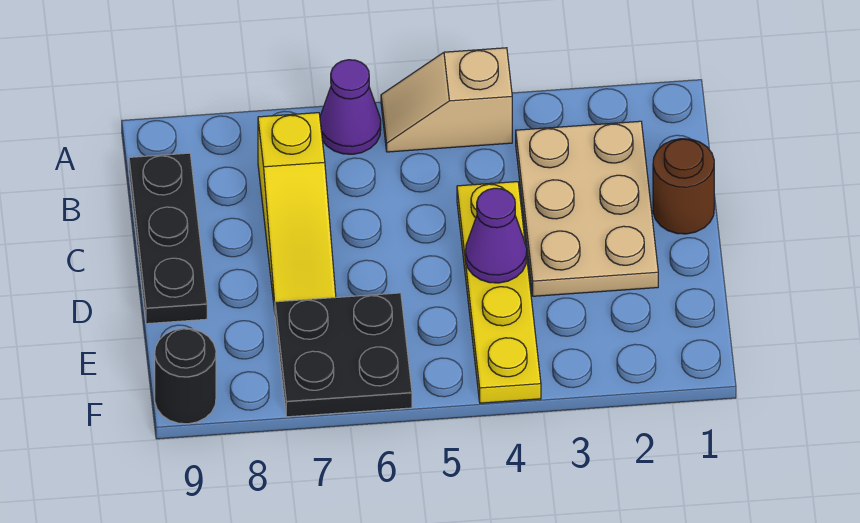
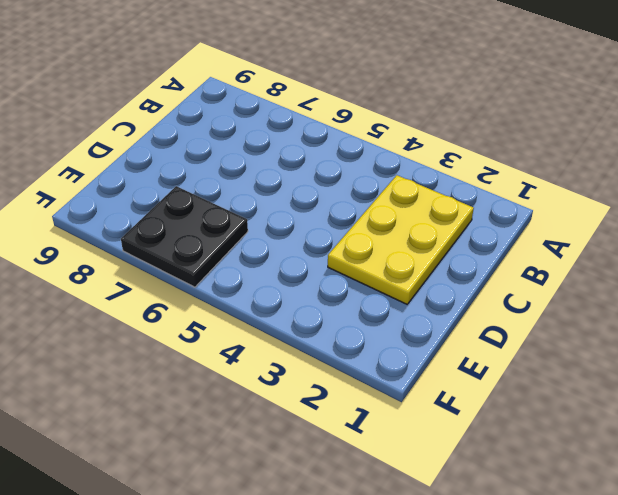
yellow 2x3 plate [328,175,474,304] -> tan 2x3 plate [516,121,658,296]
none -> tan 1x2 slope [381,48,512,152]
none -> purple 1x1 cone [320,60,381,154]

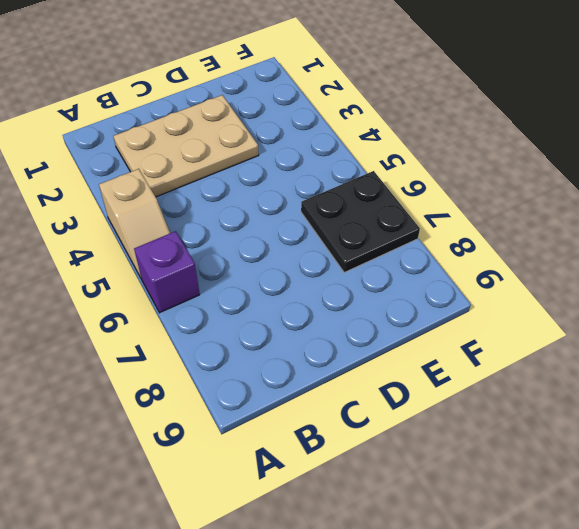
purple 1x1 brick [134,231,200,313] -> purple 1x1 cone [320,60,381,154]
none -> yellow 1x3 slope [258,113,336,311]
none -> black 1x3 plate [129,153,207,324]

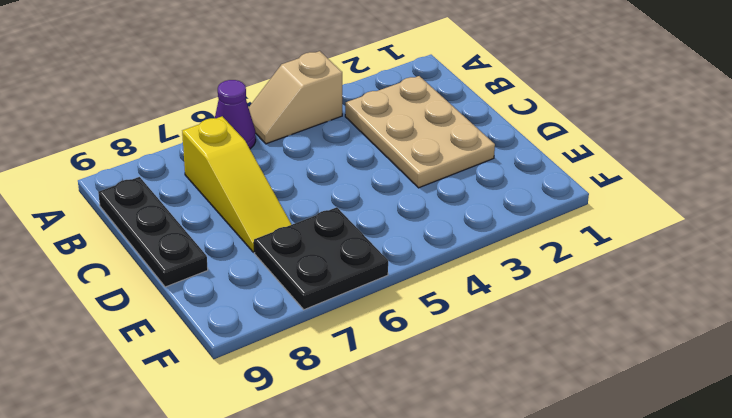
none -> brown 1x1 round brick [653,139,714,234]
none -> yellow 1x4 plate [457,182,541,403]

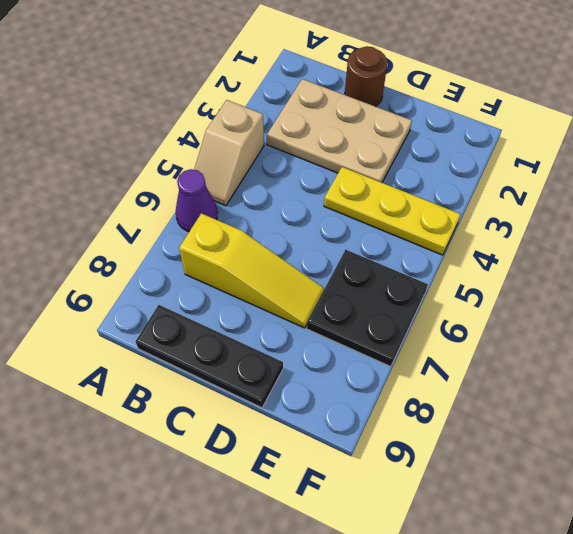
yellow 1x3 plate [324,167,461,255] -> yellow 1x4 plate [457,182,541,403]
none -> black 1x1 round brick [155,328,216,424]
none -> purple 1x1 cone [465,188,527,283]

